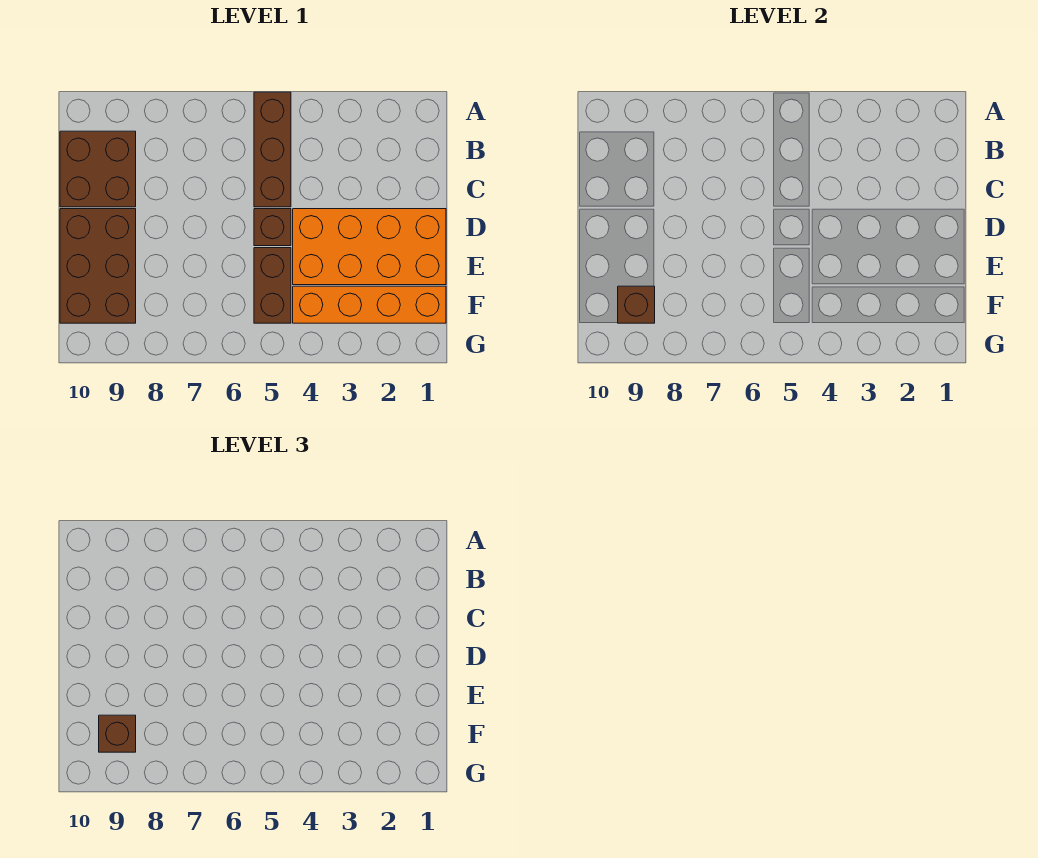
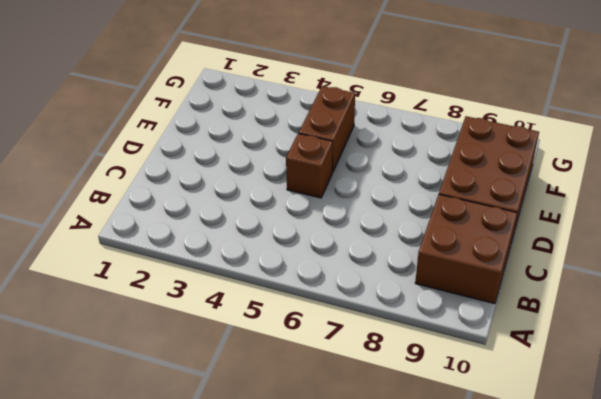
none -> brown 1x3 brick [254,92,291,207]
none -> orange 2x4 brick [293,209,446,285]

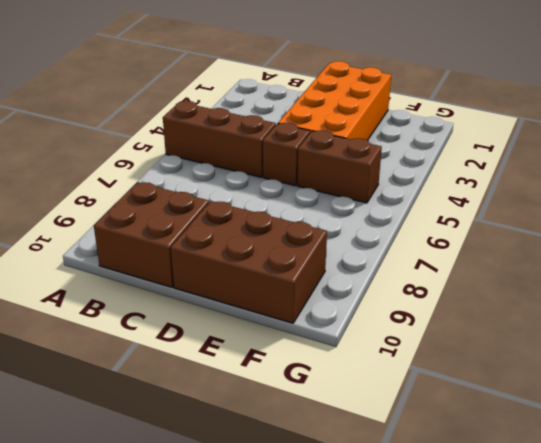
none -> orange 1x4 brick [293,286,446,323]
none -> brown 1x1 brick [618,286,655,323]

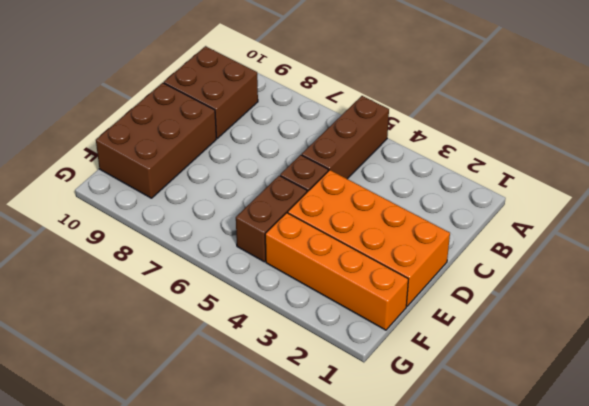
none -> brown 1x1 brick [618,286,655,323]
none -> brown 1x1 brick [99,715,136,752]

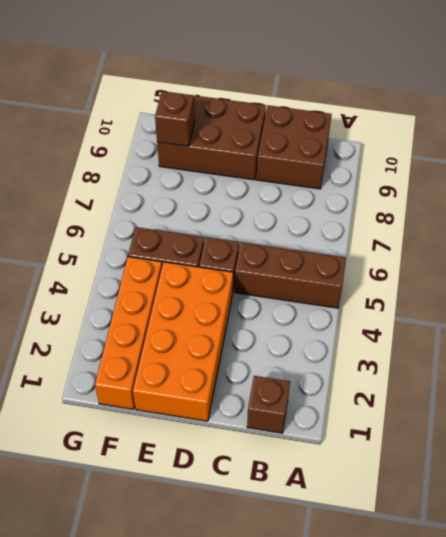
brown 1x1 brick [247,376,290,433] -> brown 1x1 brick moved to [99,715,136,752]

